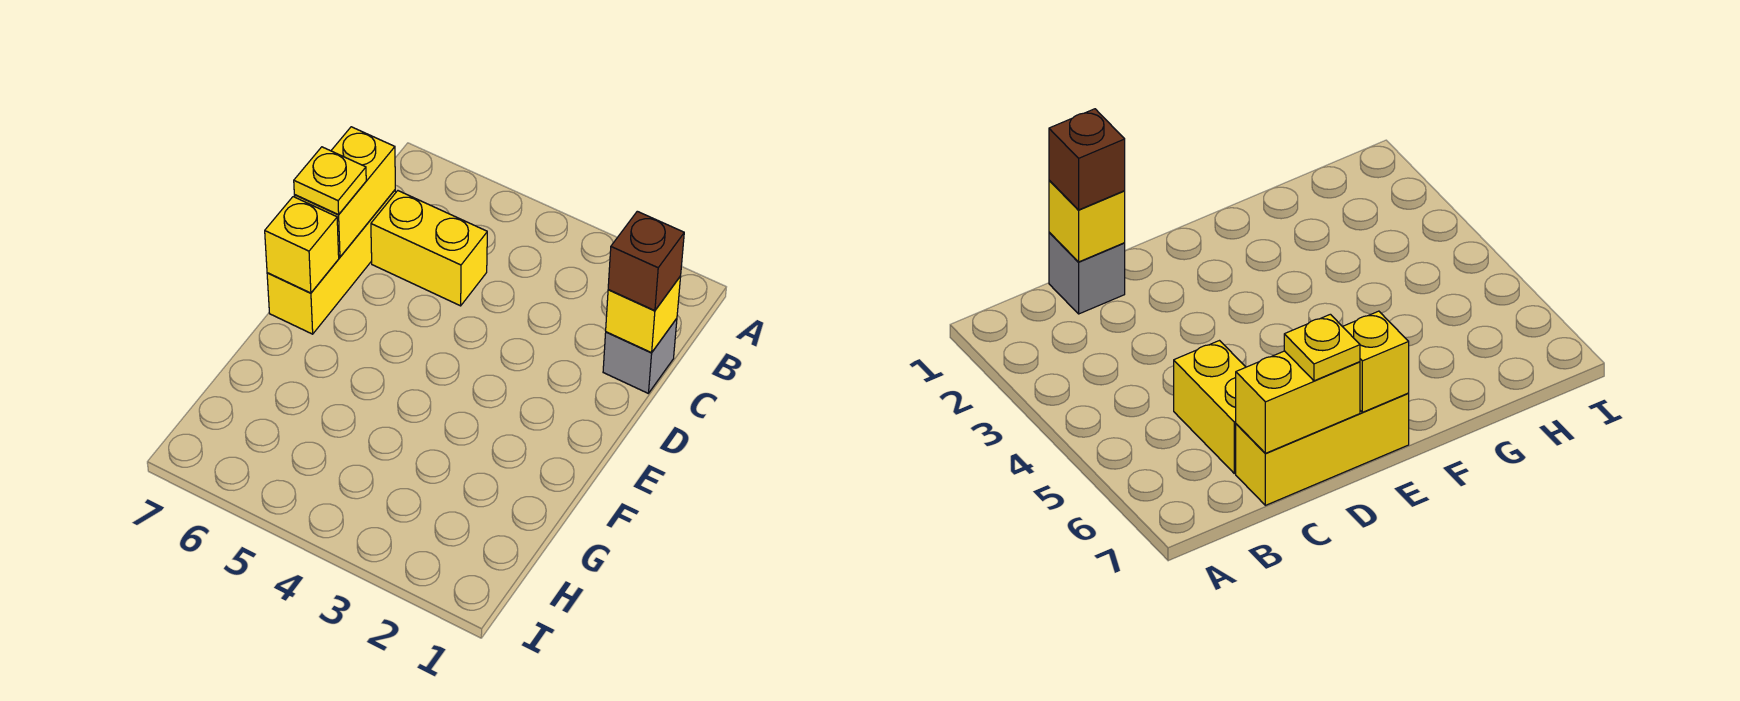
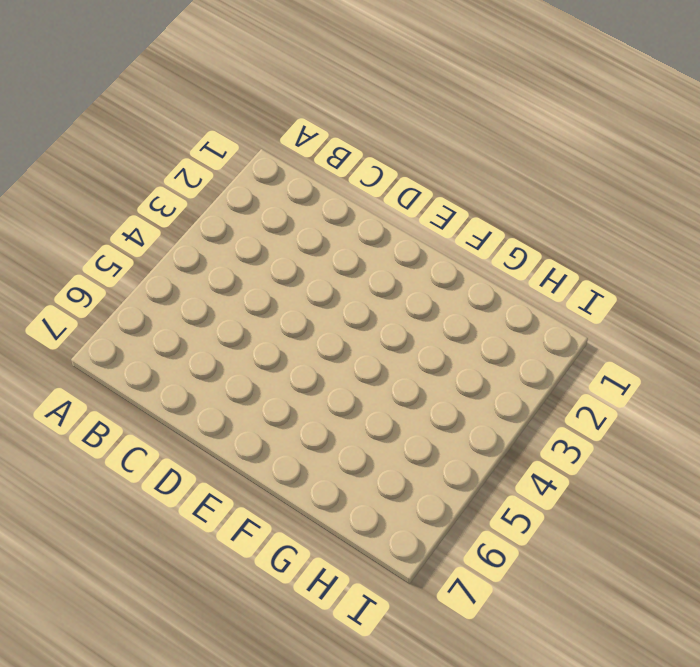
none -> grey 1x1 brick [603,319,677,393]
none -> yellow 1x2 brick [371,191,487,306]

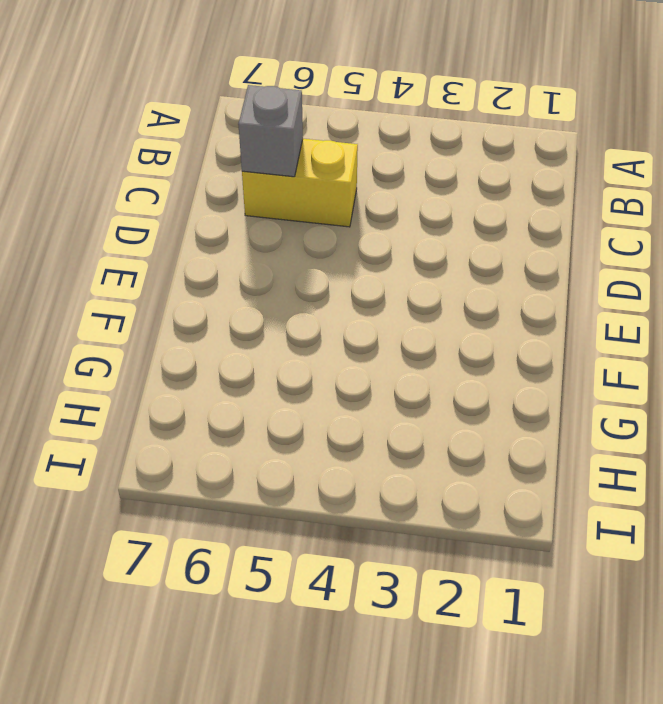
grey 1x1 brick [238,85,303,177] -> grey 1x1 brick moved to [603,319,677,393]
none -> yellow 1x3 brick [267,190,396,334]
none -> yellow 1x1 brick [606,276,681,353]

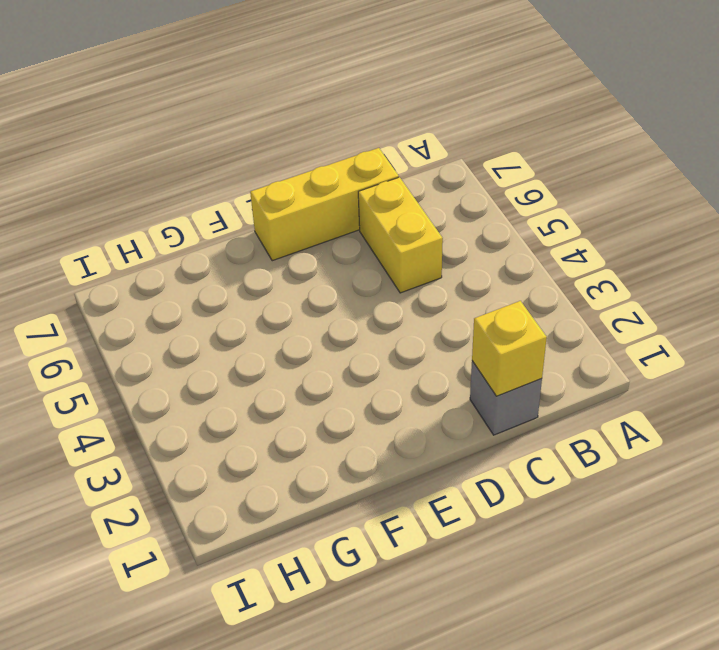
none -> yellow 1x2 brick [294,127,395,257]
none -> yellow 1x1 brick [265,197,339,293]

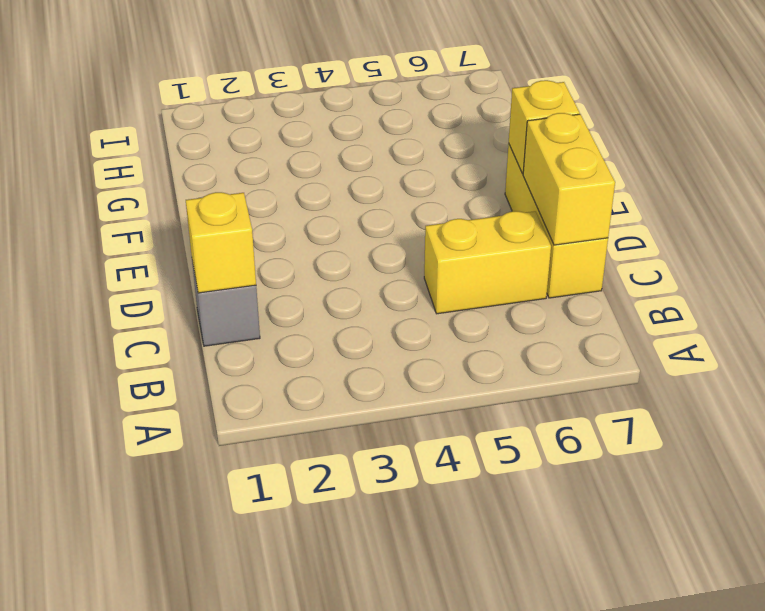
none -> brown 1x1 brick [608,211,684,311]
none -> yellow 1x1 plate [294,147,366,215]

